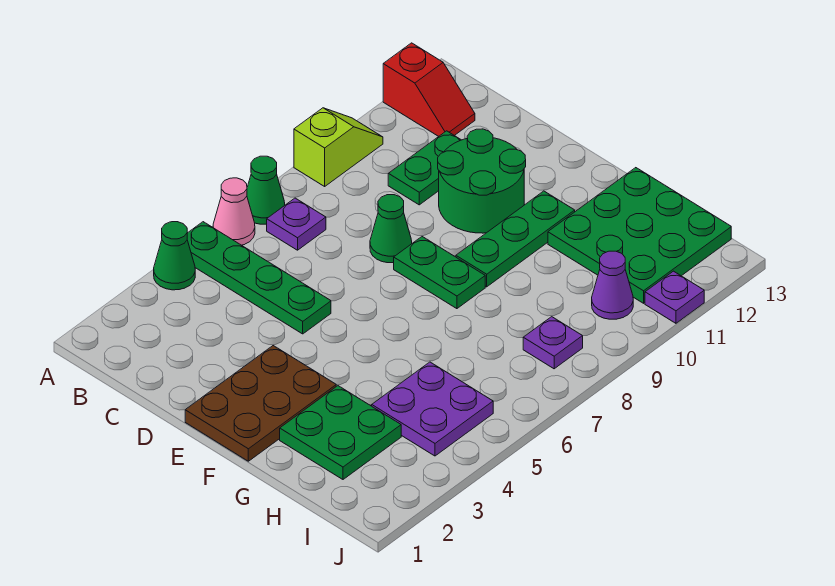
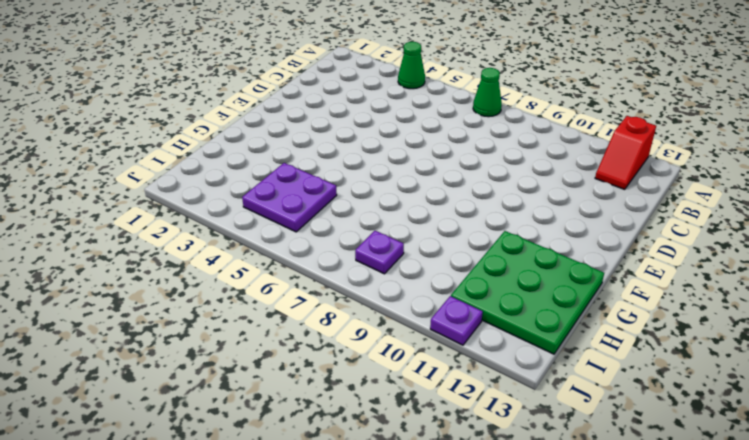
none -> green 1x4 plate [187,222,331,334]
none -> pink 1x1 cone [213,178,255,245]
none -> lime 1x2 slope [294,108,383,186]

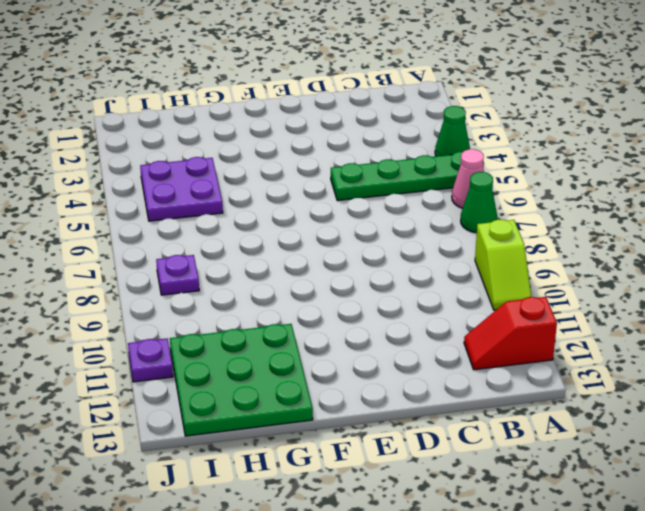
none -> purple 1x1 plate [267,198,326,250]
none -> green 1x2 plate [388,131,461,205]
none -> green 1x1 cone [370,195,412,263]

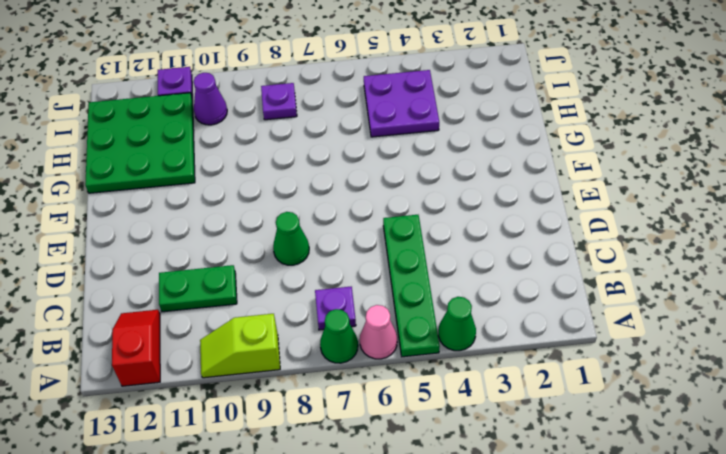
none -> green 2x2 round brick [438,129,526,233]
none -> brown 2x3 plate [185,346,336,461]
none -> green 1x2 plate [394,237,485,309]

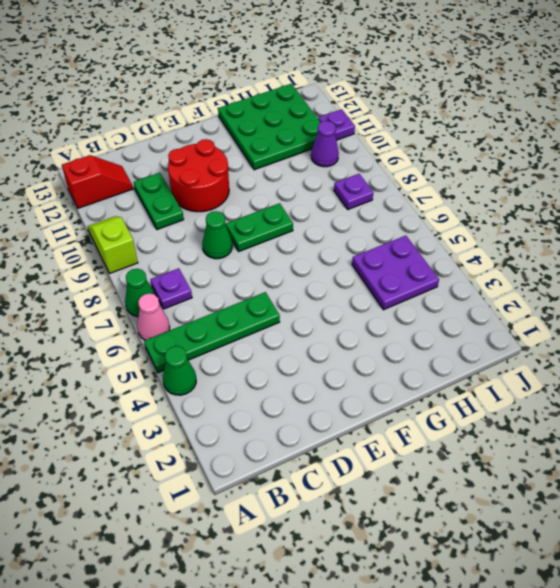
red 2x2 round brick [168,139,229,212] -> green 2x2 round brick [438,129,526,233]
none -> brown 2x3 plate [185,346,336,461]
none -> green 1x3 plate [456,191,575,287]
none -> green 2x2 plate [280,386,401,479]

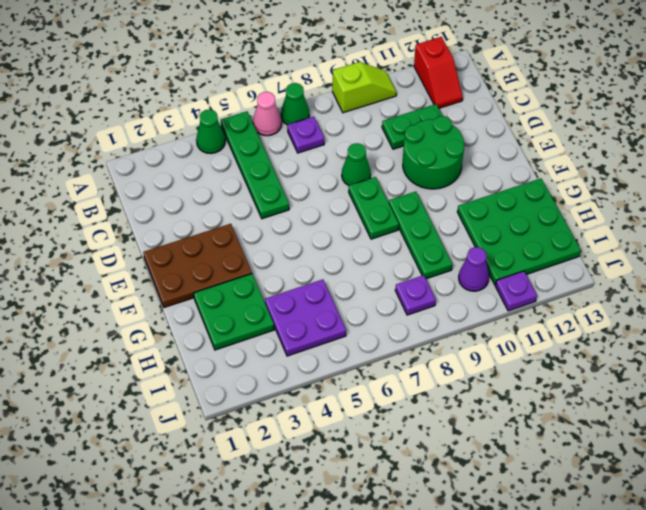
green 1x3 plate [389,192,452,279] -> green 1x3 plate turned to [456,191,575,287]

